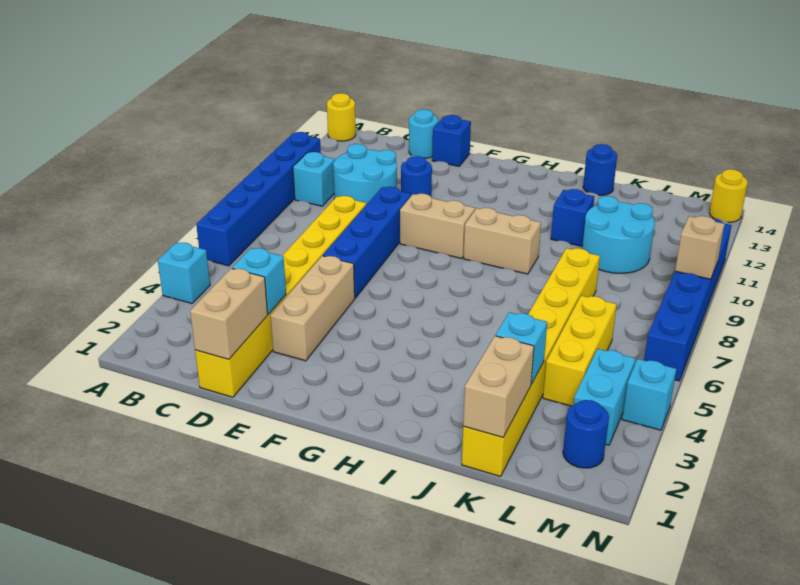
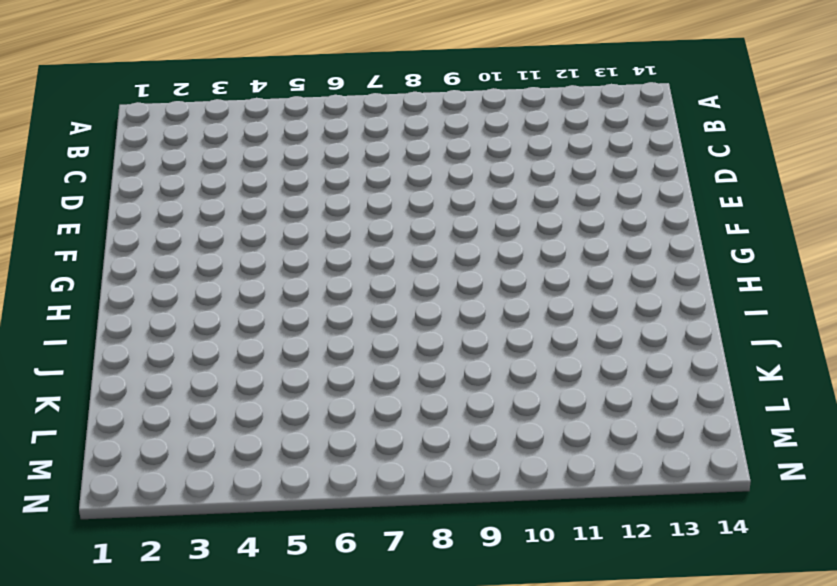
none -> cyan 1x1 brick [158,242,210,303]
none -> blue 1x6 brick [196,132,321,266]
none -> yellow 1x1 round brick [327,93,356,141]

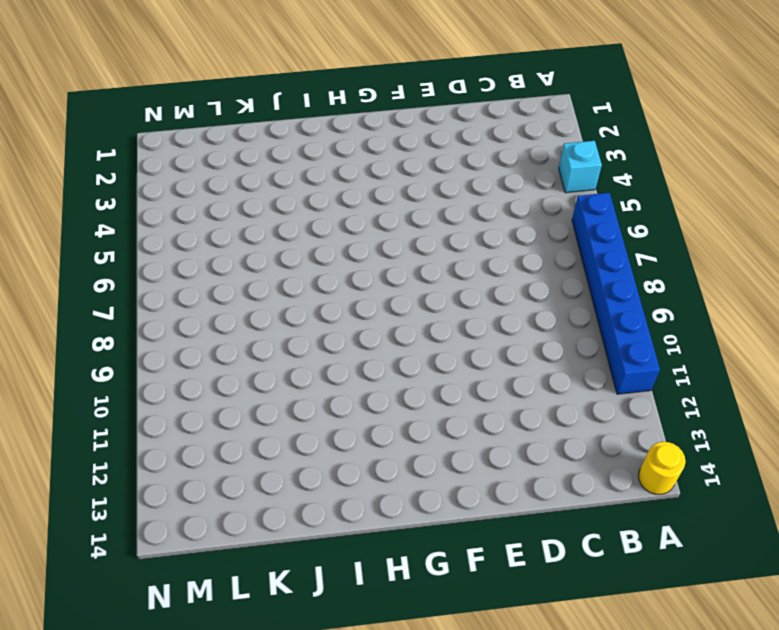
none -> cyan 1x1 brick [293,152,335,206]
none -> cyan 2x2 round brick [333,144,397,205]
none -> yellow 1x8 brick [195,196,366,397]

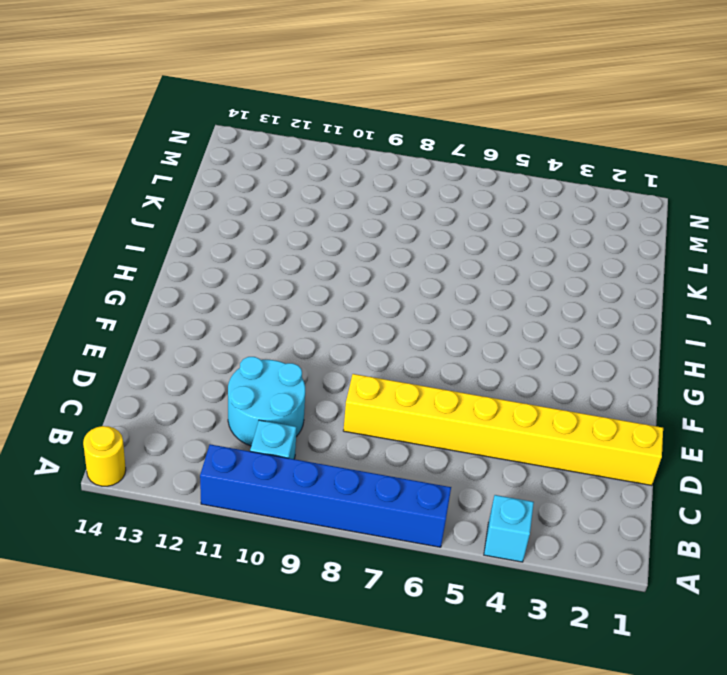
none -> cyan 1x1 round brick [409,109,438,158]
none -> tan 1x3 brick [270,256,355,361]
none -> blue 1x4 brick [323,187,411,298]

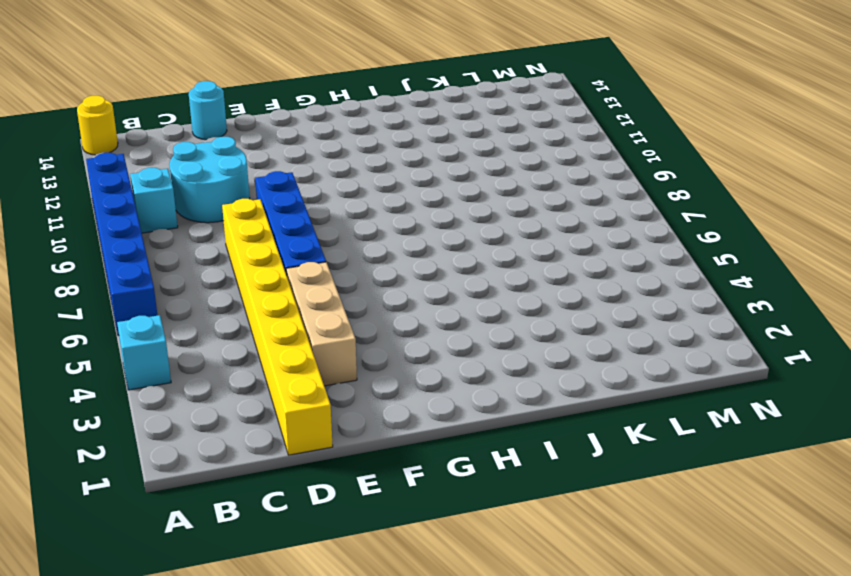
none -> blue 1x1 round brick [401,156,432,196]
none -> blue 1x1 brick [432,115,471,166]
none -> tan 1x2 brick [400,194,475,259]

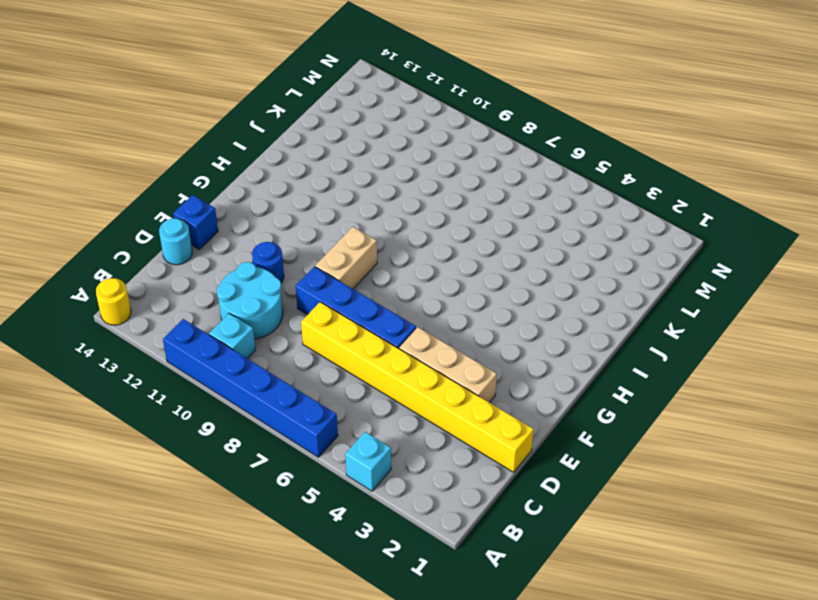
none -> tan 1x2 brick [464,208,541,274]
none -> blue 1x1 brick [551,189,594,246]
none -> blue 1x1 round brick [583,144,617,195]

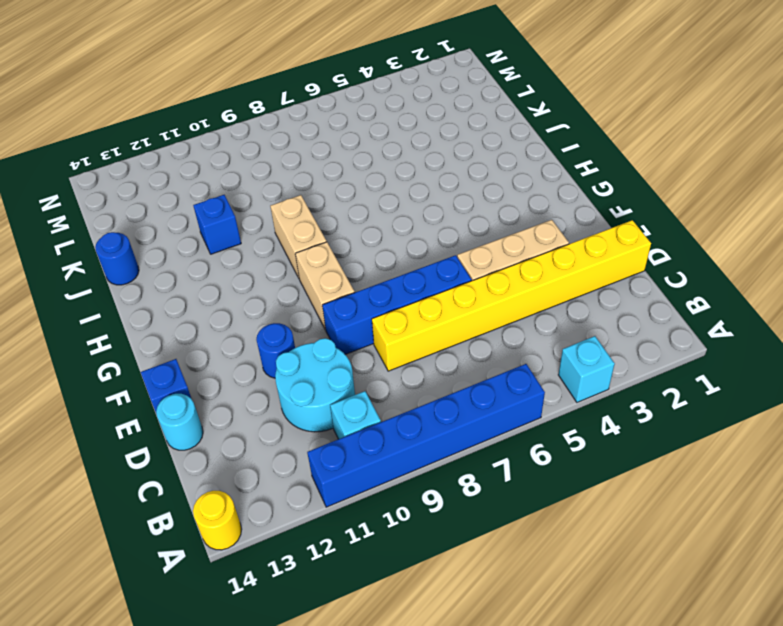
none -> yellow 1x8 brick [462,248,600,477]
none -> cyan 2x2 round brick [582,196,655,273]
none -> yellow 1x3 brick [543,296,617,406]

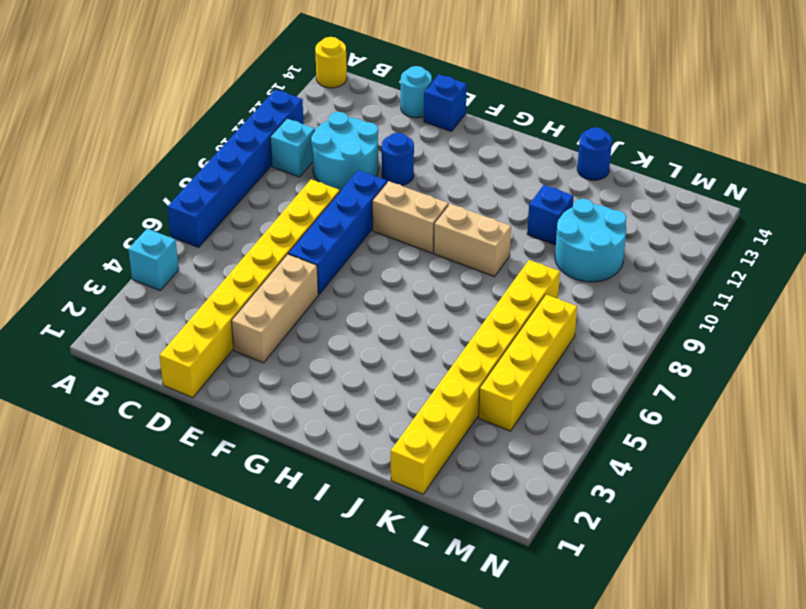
yellow 1x4 brick [478,295,577,431] -> yellow 1x3 brick [543,296,617,406]
none -> blue 1x1 round brick [563,400,609,468]
none -> cyan 1x2 brick [574,349,635,445]
none -> cyan 1x1 brick [622,359,676,430]

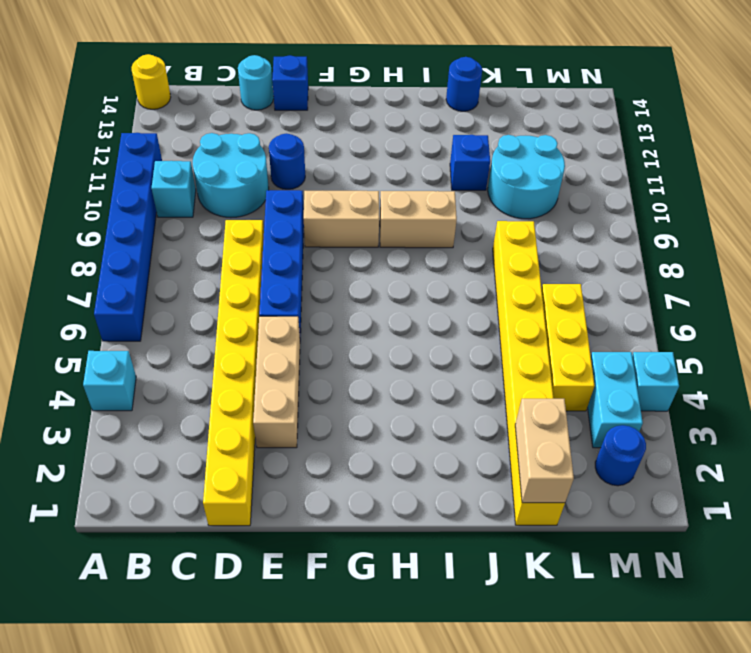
none -> blue 1x6 brick [644,218,732,381]
none -> yellow 1x1 round brick [710,169,748,222]
none -> tan 1x2 brick [190,268,268,360]

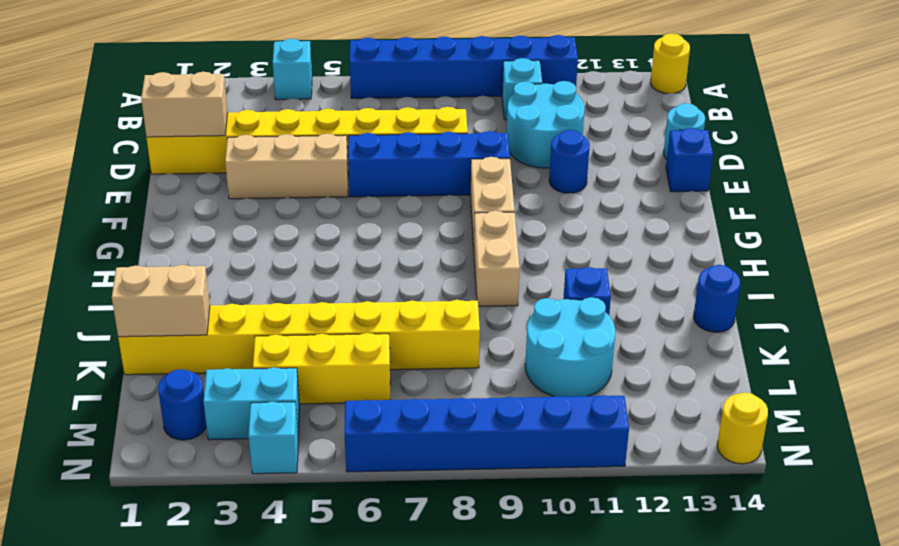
none -> cyan 1x1 brick [232,248,286,314]
none -> cyan 1x1 brick [496,312,547,384]
none -> tan 1x1 brick [675,216,725,279]

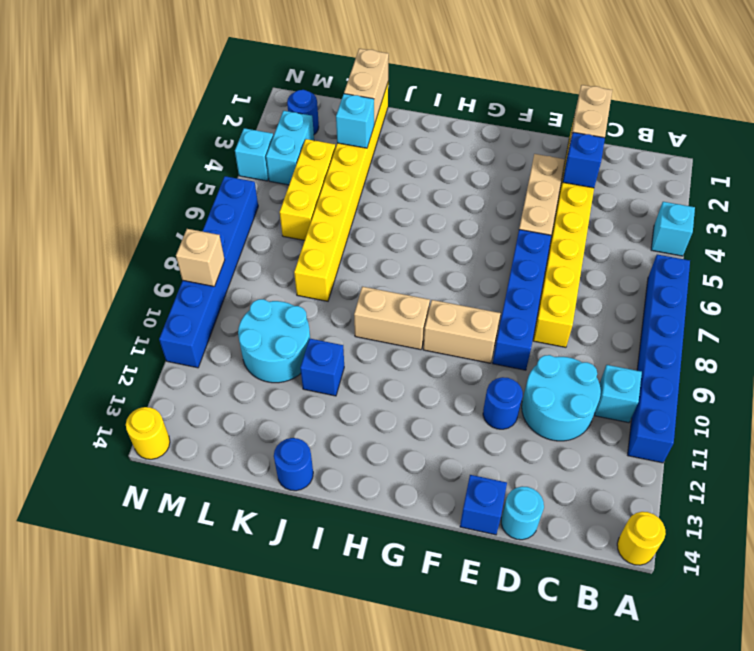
blue 1x1 brick [563,132,605,188] -> cyan 1x1 brick [232,248,286,314]

